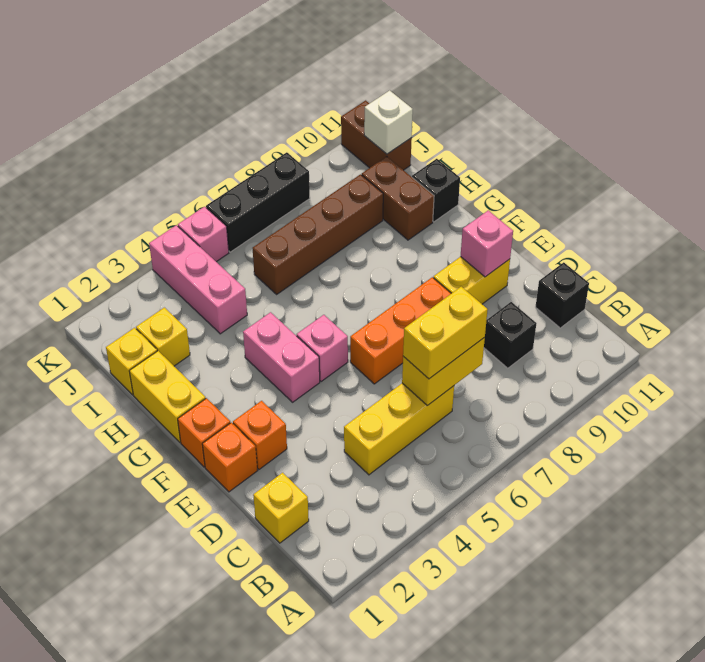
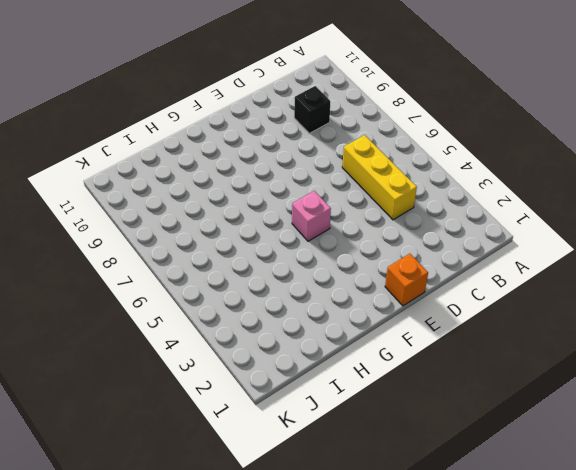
none -> yellow 1x1 brick [253,473,309,543]
none -> black 1x1 brick [536,262,589,328]
none -> orange 1x1 brick [233,401,287,469]

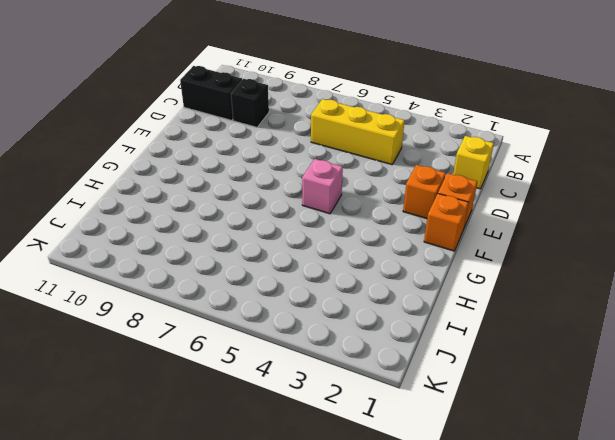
black 1x2 brick [180,66,242,120] -> black 1x1 brick [536,262,589,328]
none -> orange 1x3 brick [350,277,451,384]
none -> yellow 1x2 brick [434,257,510,304]
none -> pink 1x2 brick [243,312,320,402]

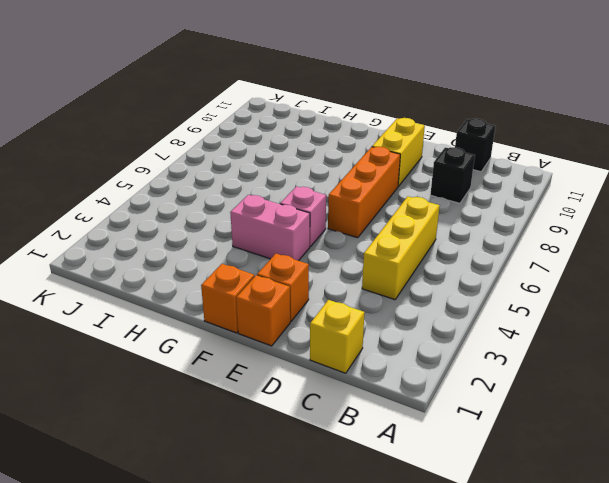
none -> yellow 1x2 brick [129,351,206,442]
none -> brown 1x2 brick [362,157,434,240]
none -> black 1x1 brick [412,159,460,222]

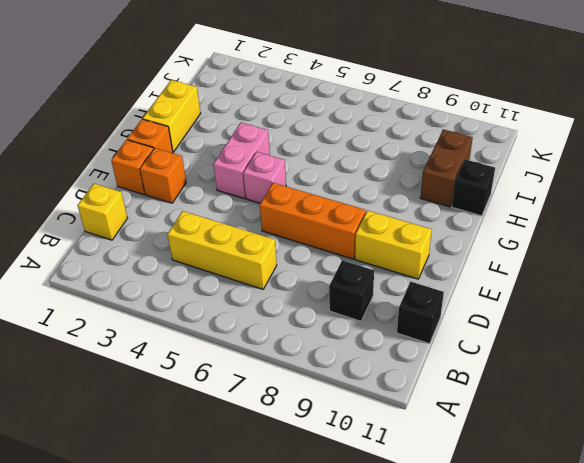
none -> yellow 1x1 brick [106,328,157,395]
none -> yellow 1x1 brick [136,308,190,366]
none -> pink 1x3 brick [149,225,247,334]

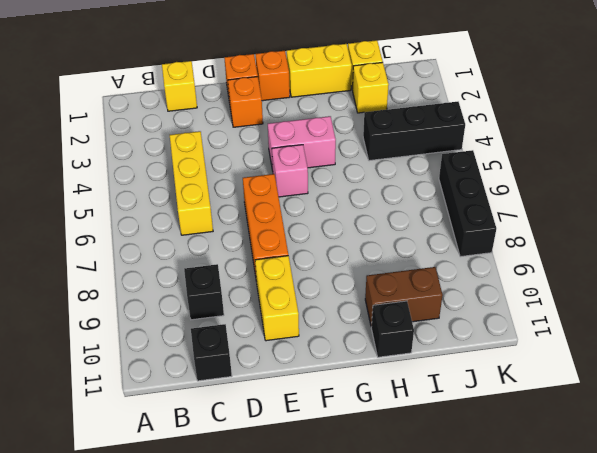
black 1x3 brick [363,102,465,161] -> pink 1x3 brick [149,225,247,334]
none -> brown 1x4 brick [253,174,383,294]
none -> brown 1x2 brick [341,100,412,170]
none -> pink 1x1 brick [178,207,229,262]

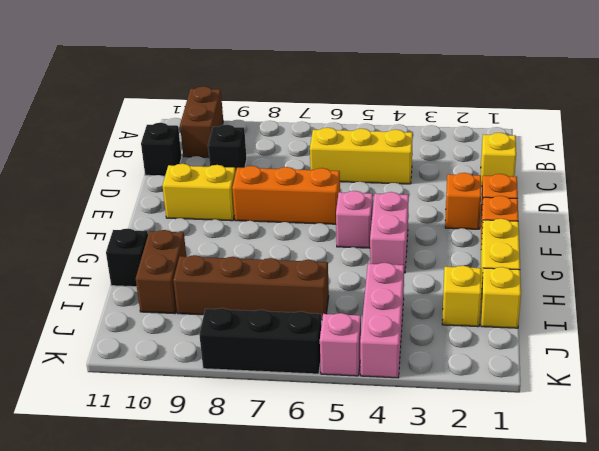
brown 1x2 brick [180,86,223,158] -> brown 1x2 brick moved to [341,100,412,170]
none -> yellow 1x2 brick [402,338,485,406]
none -> pink 1x1 brick [461,210,513,277]
none -> white 1x1 brick [364,90,413,154]

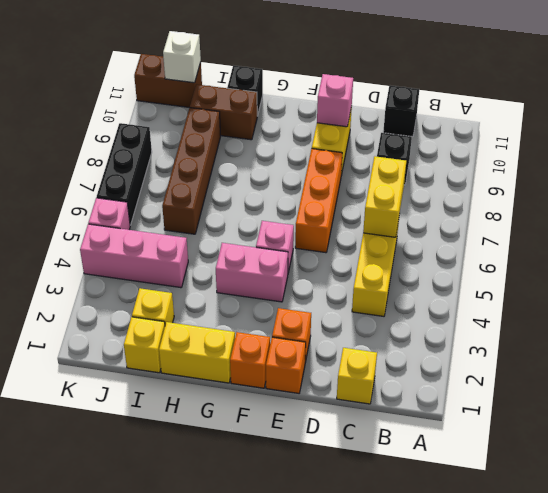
none -> yellow 1x2 brick [403,287,488,379]

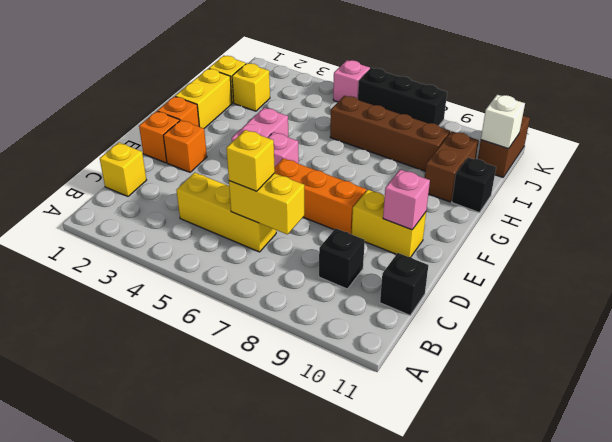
yellow 1x1 brick [226,130,275,191] -> yellow 1x2 brick [403,287,488,379]
none -> pink 1x3 brick [149,225,247,334]

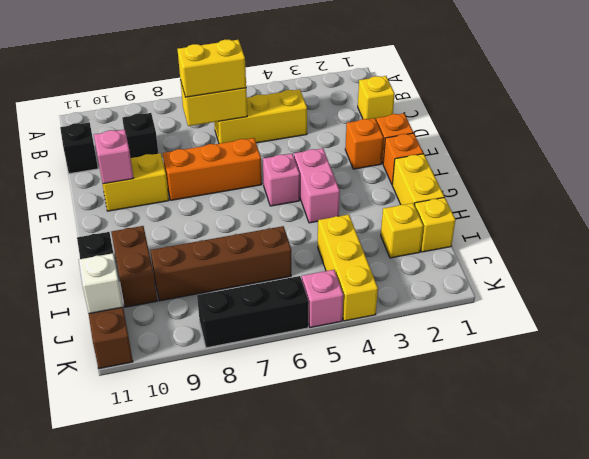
yellow 1x3 brick [318,215,378,321] -> pink 1x3 brick [149,225,247,334]

